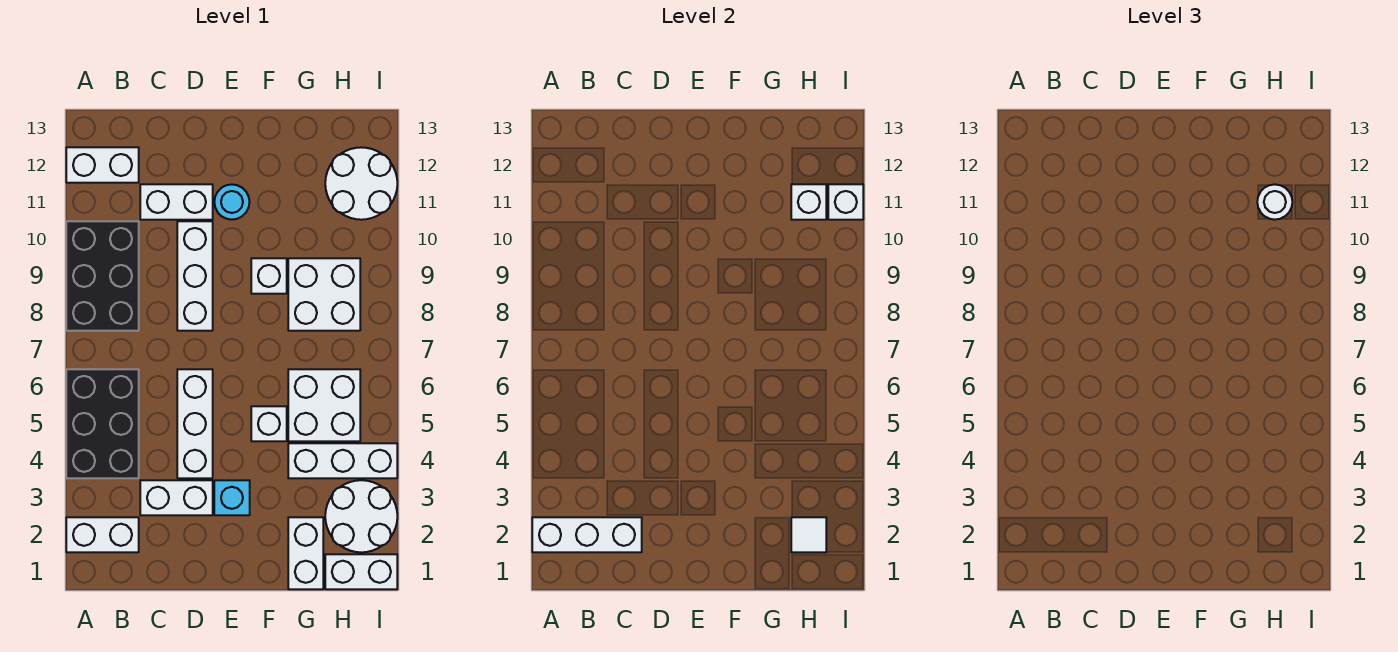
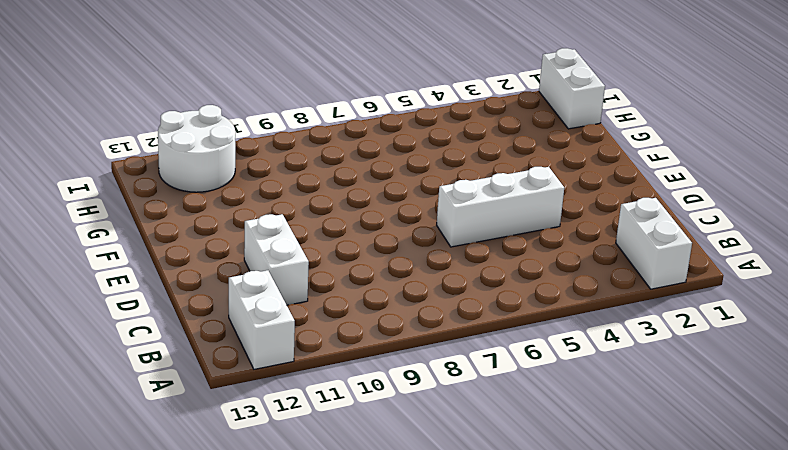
none -> black 2x3 brick [66,369,139,478]
none -> black 2x3 brick [66,221,139,331]
none -> white 1x2 brick [140,480,213,515]

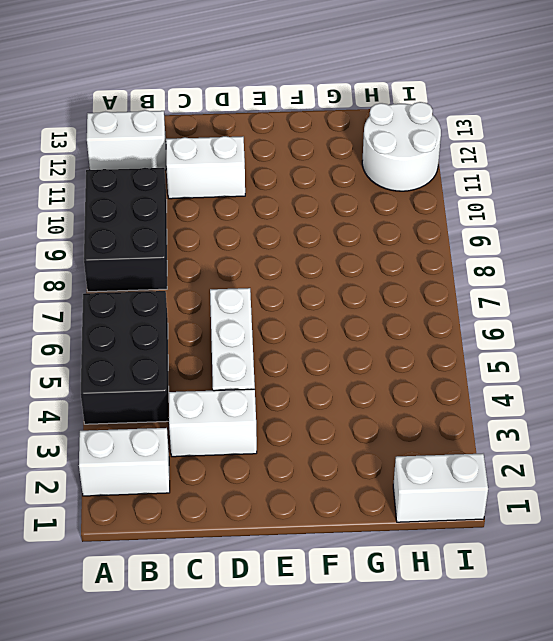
none -> white 1x3 brick [177,221,213,331]
none -> cyan 1x1 brick [214,480,250,515]
none -> cyan 1x1 round brick [214,184,249,220]

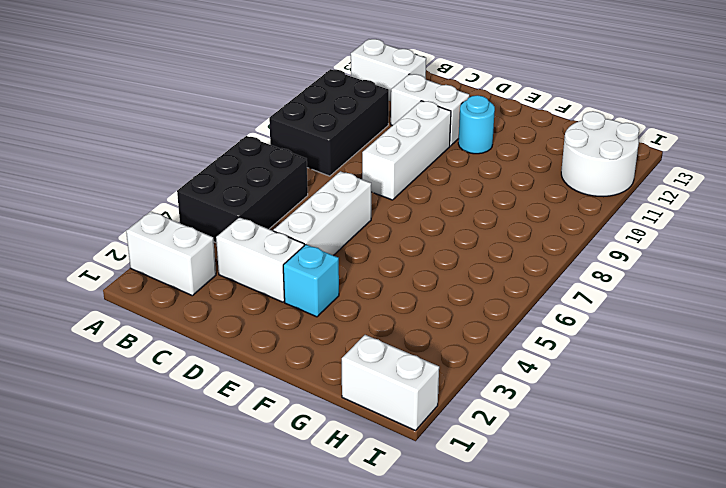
none -> white 1x1 brick [251,406,287,441]
none -> white 1x1 brick [251,258,287,294]
none -> white 1x2 brick [288,517,323,589]

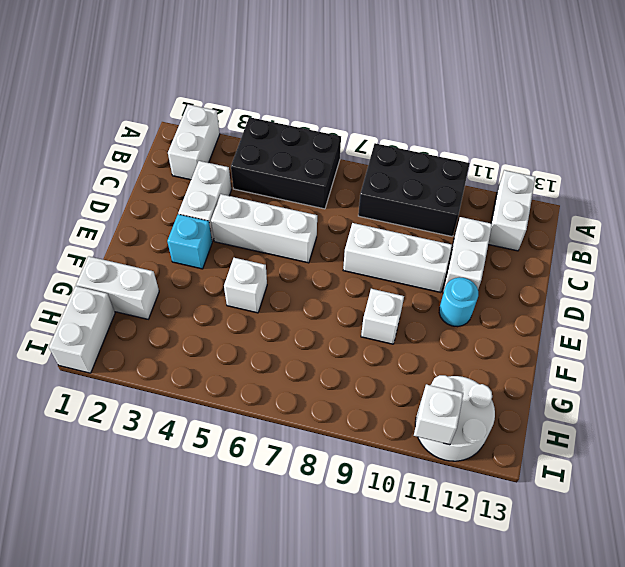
none -> white 1x3 brick [288,443,397,478]
none -> white 2x2 brick [288,369,360,441]
none -> white 2x2 brick [288,258,360,331]

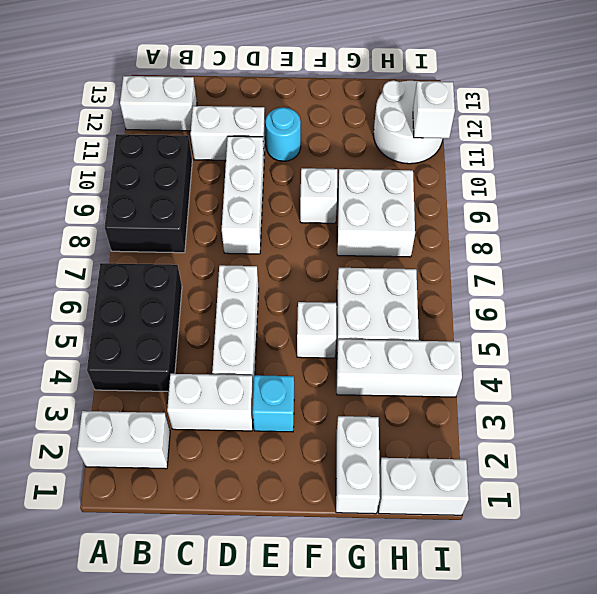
none -> white 2x2 round brick [325,480,397,552]
none -> white 1x3 brick [532,517,642,552]
none -> white 1x1 tile [791,517,826,552]

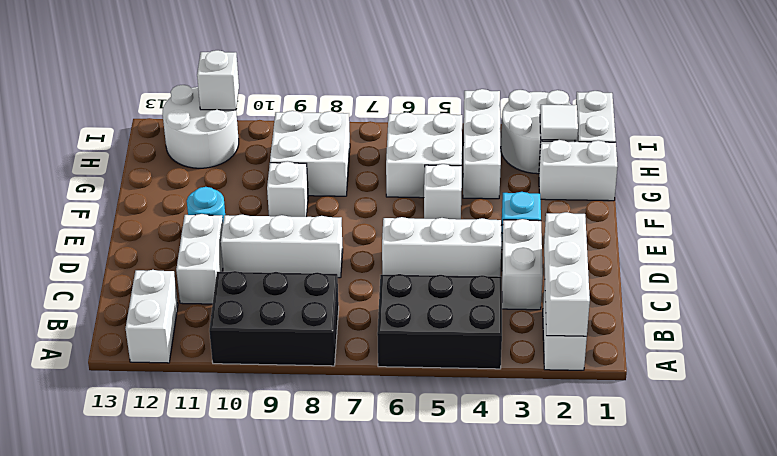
none -> white 1x1 brick [791,184,826,220]
none -> white 1x1 round brick [1257,184,1292,220]

